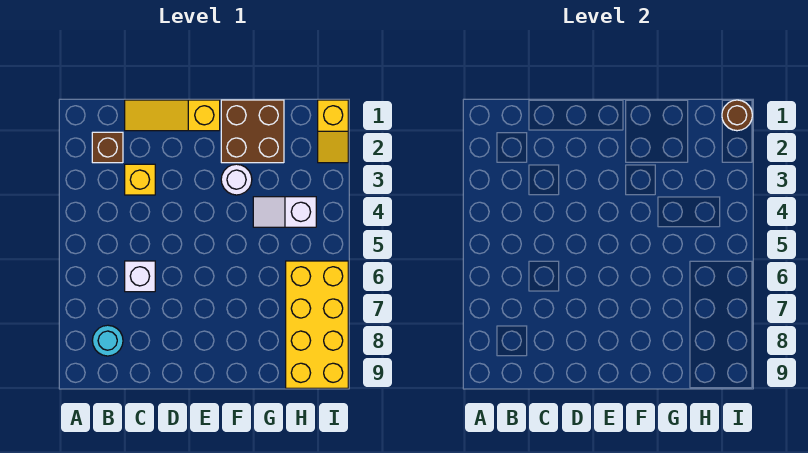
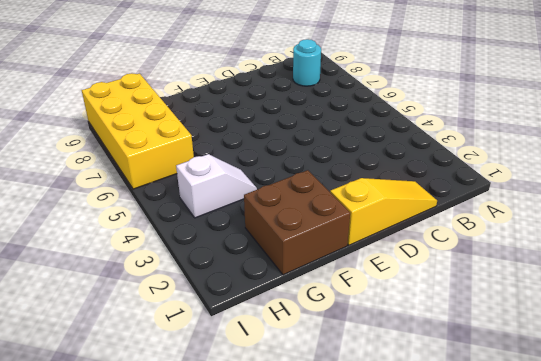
none -> brown 1x1 brick [92,132,123,163]
none -> yellow 1x1 brick [125,164,155,195]

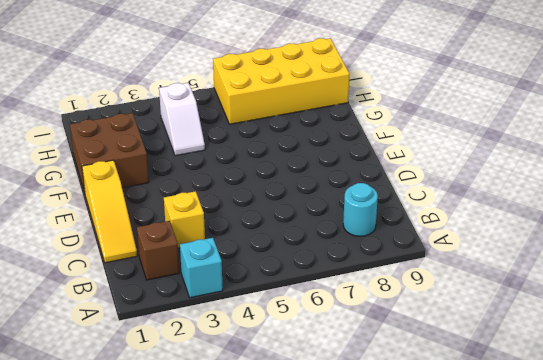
cyan 1x1 brick [180,238,223,298] -> none
none -> white 1x1 brick [125,261,155,292]
none -> white 1x1 round brick [221,164,252,195]

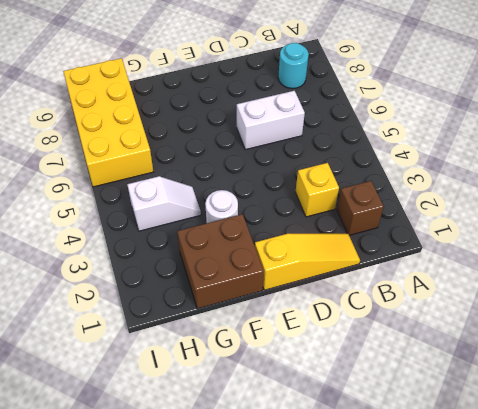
white 1x2 brick [237,91,305,150] -> white 1x1 brick [125,261,155,292]
none -> yellow 1x2 slope [318,100,348,163]
none -> brown 1x1 round brick [722,100,752,131]

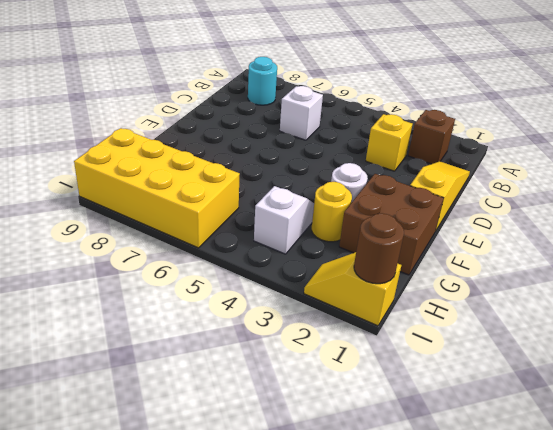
yellow 1x1 round brick [312,182,352,242] -> none

